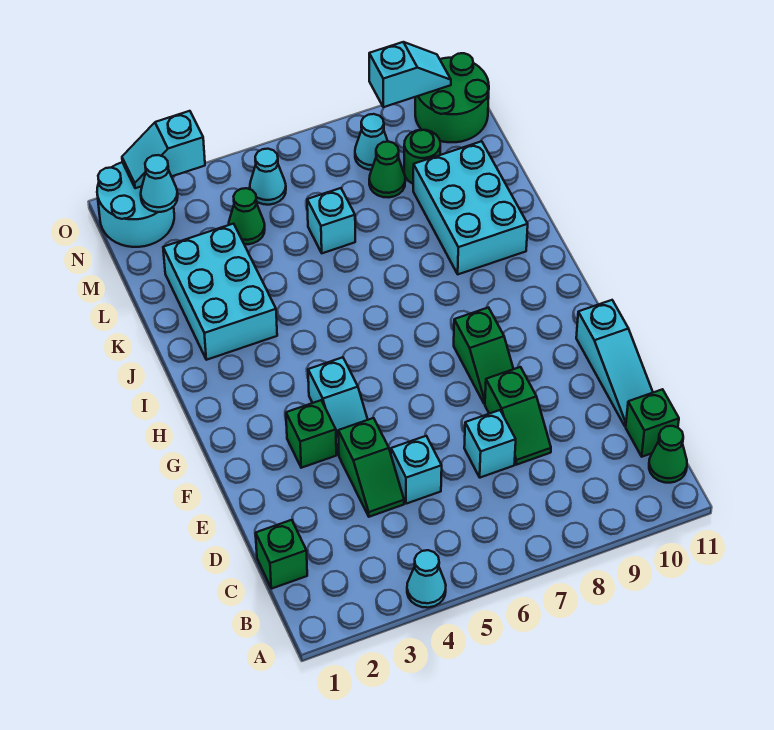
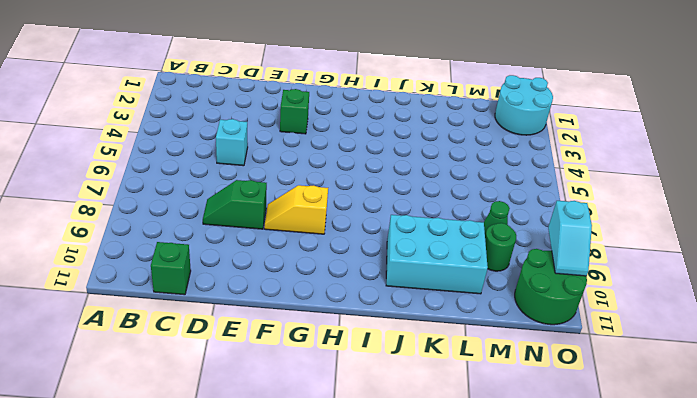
yellow 1x2 slope [264,185,328,234] -> green 1x2 slope [454,308,513,404]
none -> cyan 1x1 cone [407,550,446,608]
none -> green 1x1 cone [649,426,687,483]
none -> green 1x1 brick [256,520,307,589]

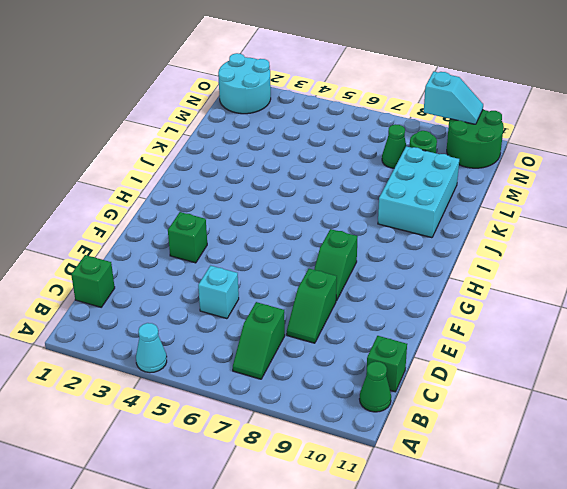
green 1x2 slope [233,302,285,379] -> green 1x2 slope moved to [338,418,404,517]
none -> cyan 1x1 brick [464,410,516,478]
none -> cyan 1x3 slope [576,300,653,426]
none -> cyan 1x2 slope [308,357,368,455]

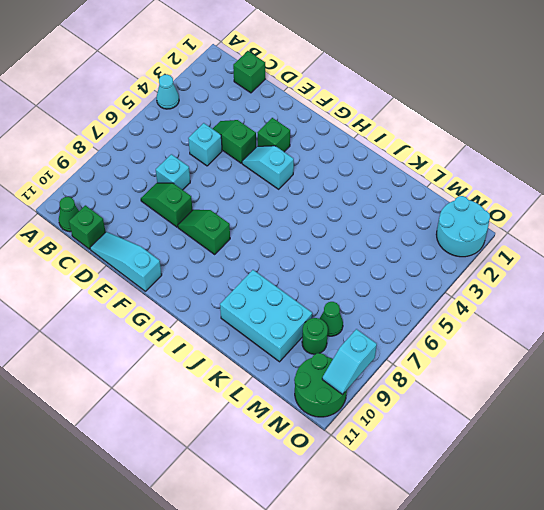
none -> cyan 2x3 brick [163,224,277,360]
none -> cyan 1x1 brick [307,188,355,253]
none -> green 1x1 cone [229,188,265,244]

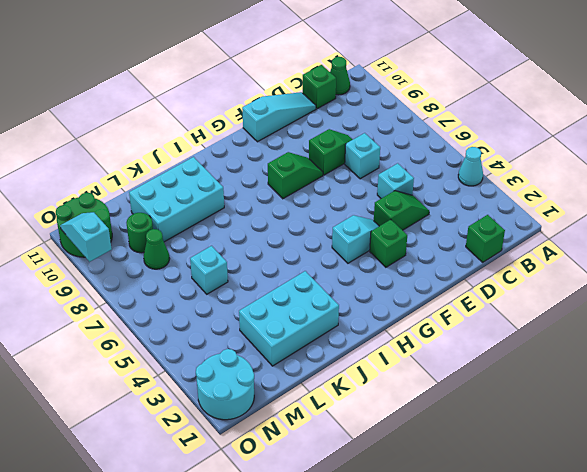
none -> green 1x1 cone [229,188,265,244]
none -> cyan 1x1 cone [250,149,286,205]
none -> cyan 1x1 cone [355,114,388,170]

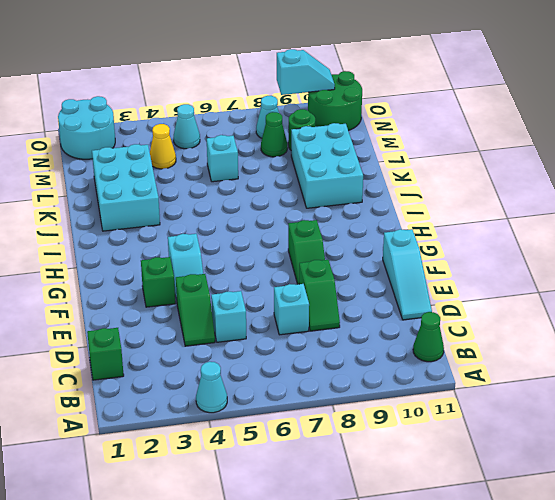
yellow 1x1 cone [150,124,176,169] -> green 1x1 cone [229,188,265,244]
none -> green 1x1 brick [626,389,679,457]
none -> cyan 1x1 cone [141,155,178,212]
none -> cyan 1x2 slope [122,111,205,188]

